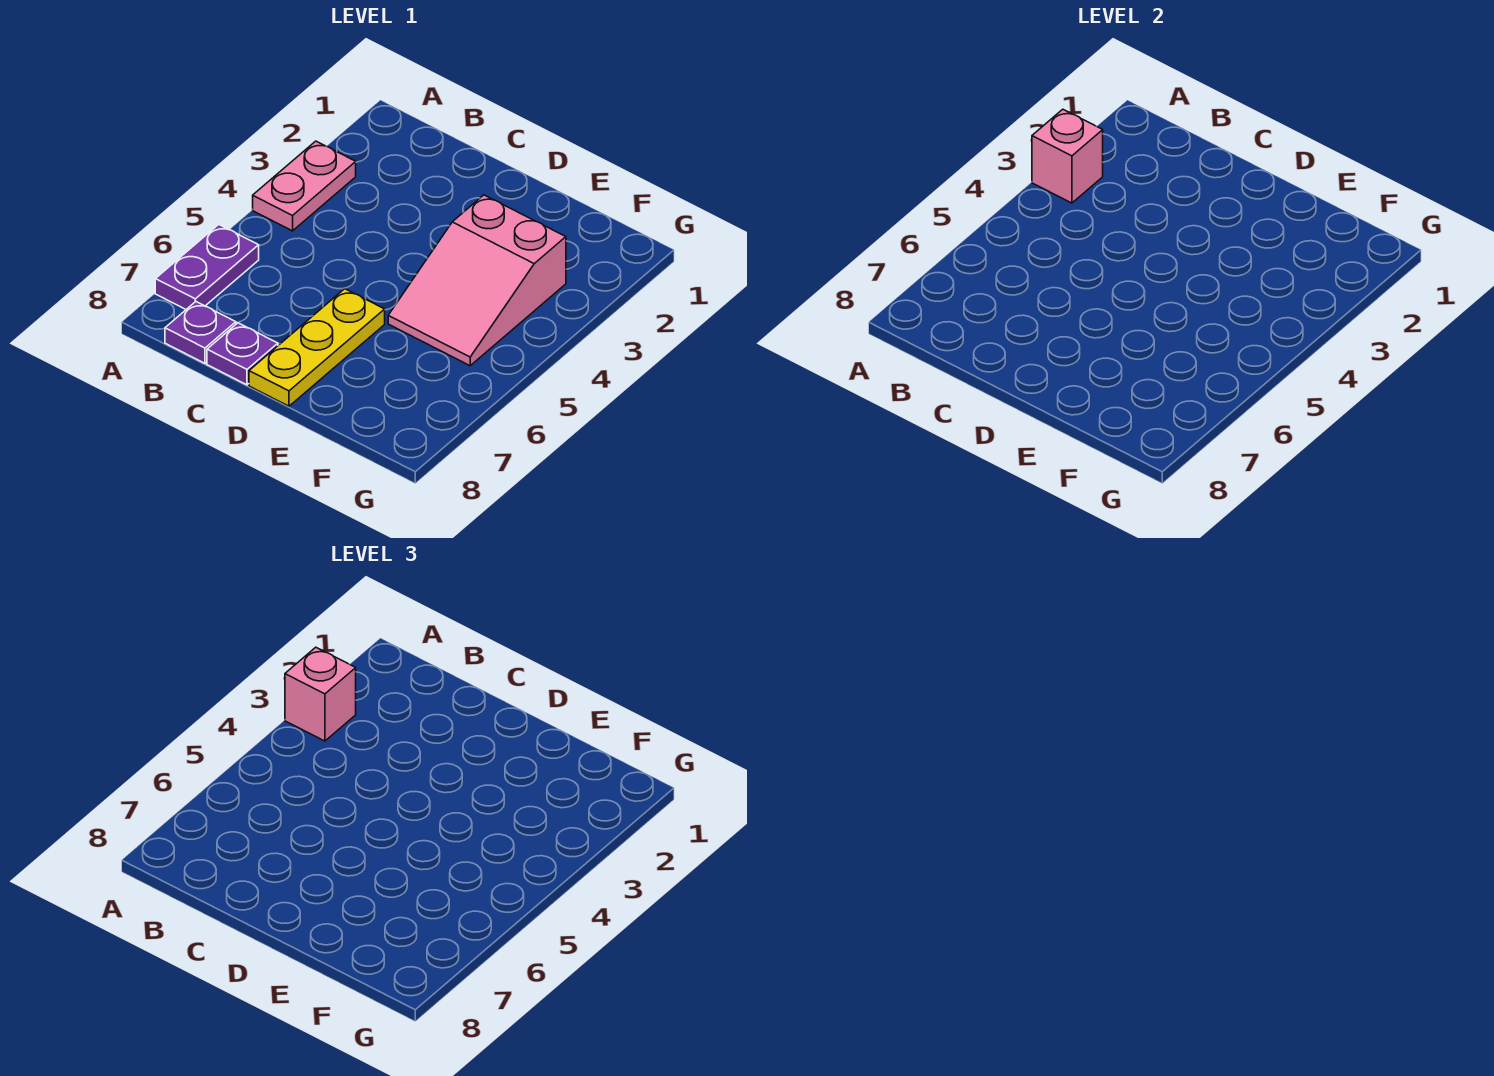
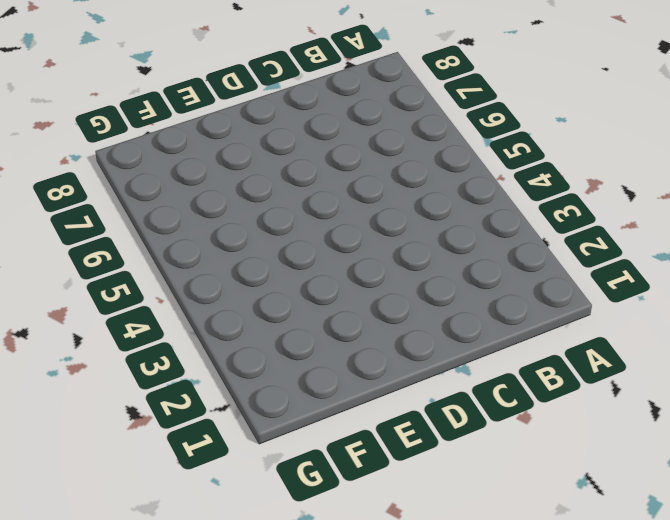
none -> pink 1x2 plate [253,141,356,231]
none -> purple 1x2 plate [155,224,259,309]

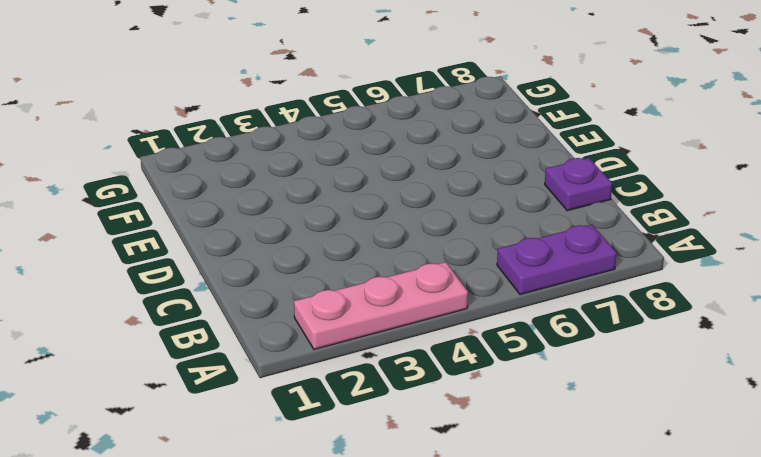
pink 1x3 plate [294,262,468,349] -> pink 1x2 plate [253,141,356,231]
none -> purple 1x1 plate [165,302,236,363]
none -> yellow 1x3 plate [249,289,385,406]

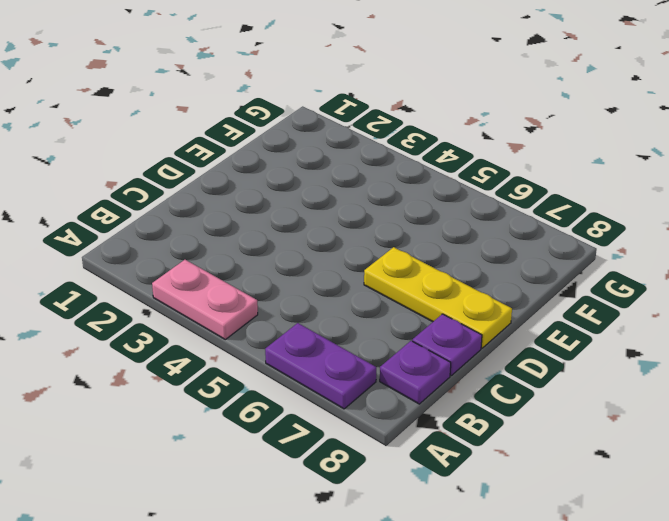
none -> pink 2x3 slope [388,195,566,366]
none -> pink 1x1 brick [1032,109,1103,203]

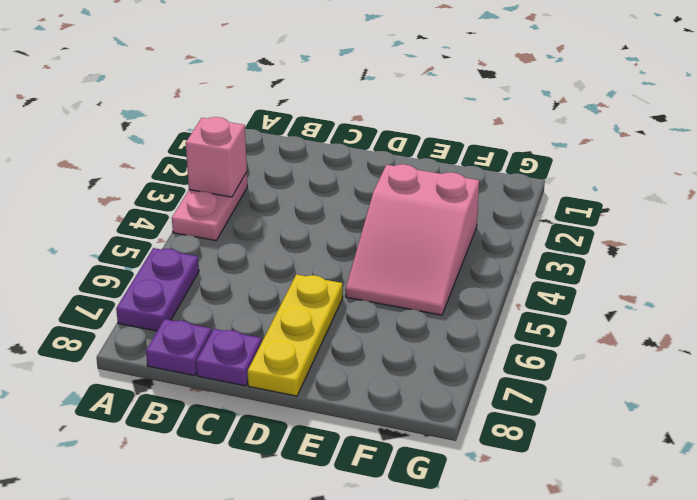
none -> pink 1x1 brick [285,647,356,741]

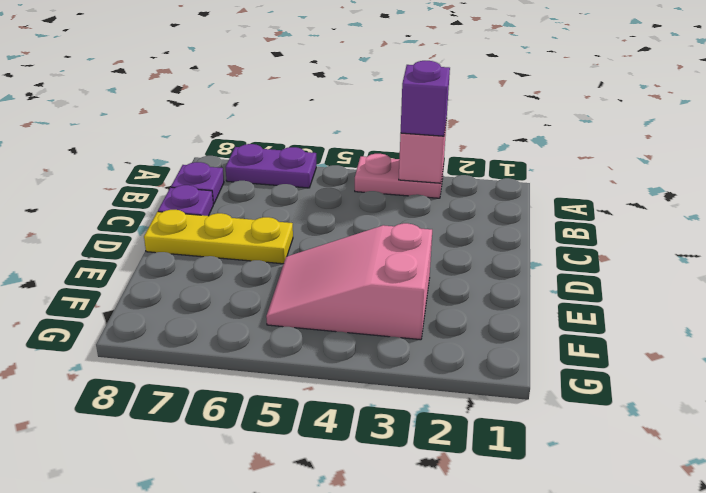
purple 1x1 brick [401,61,450,136] -> pink 1x1 brick [285,647,356,741]

